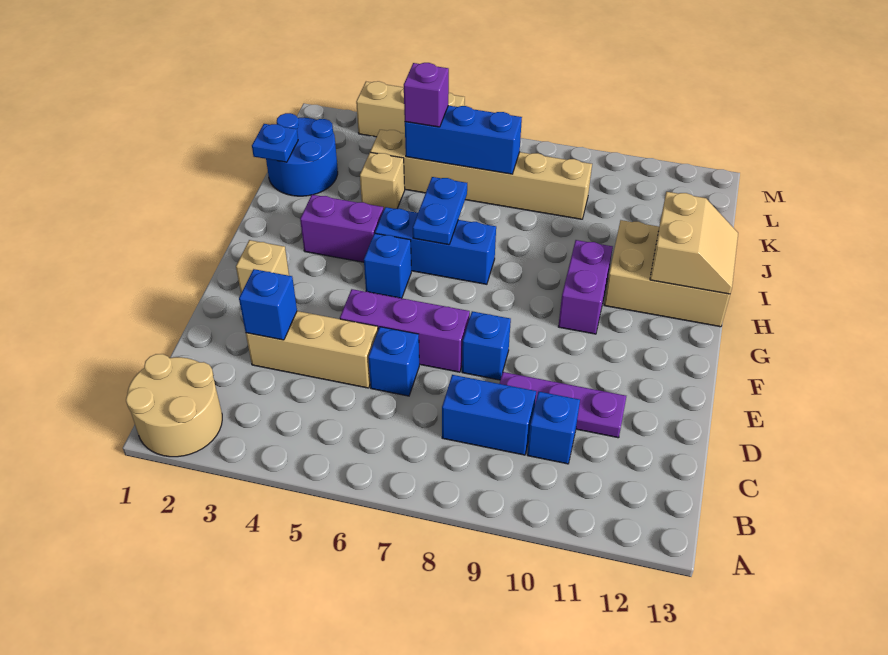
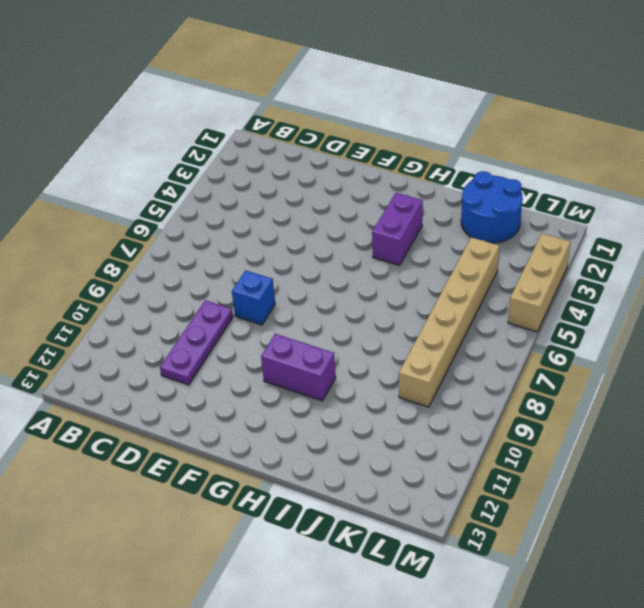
none -> tan 2x2 round brick [126,354,222,457]
none -> blue 1x2 brick [442,375,536,455]
none -> blue 1x1 brick [527,392,580,464]

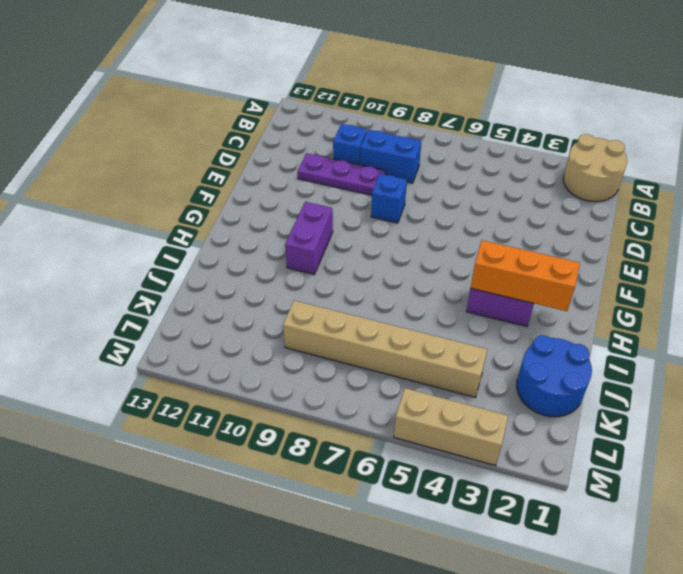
orange 1x3 brick [471,240,580,311] -> none
none -> tan 1x3 brick [246,311,378,388]
none -> blue 1x1 brick [368,327,419,396]
none -> purple 1x3 brick [340,289,470,372]

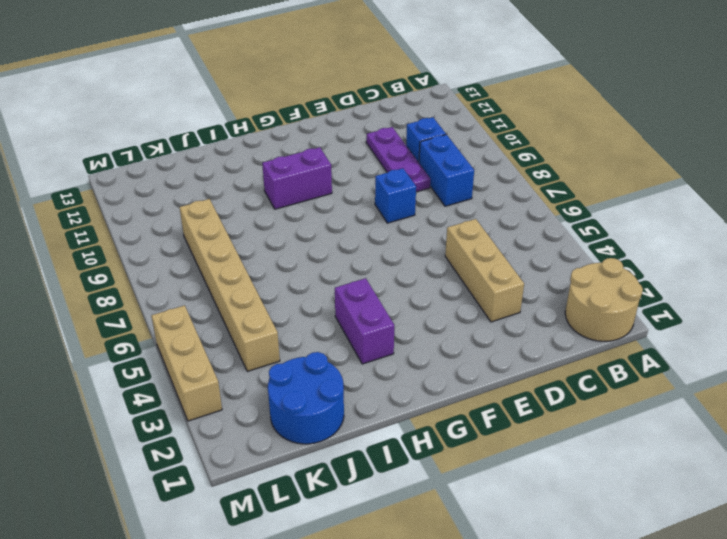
none -> blue 1x1 brick [368,327,419,396]
none -> purple 1x3 brick [340,289,470,372]
none -> tan 1x1 brick [236,240,289,293]

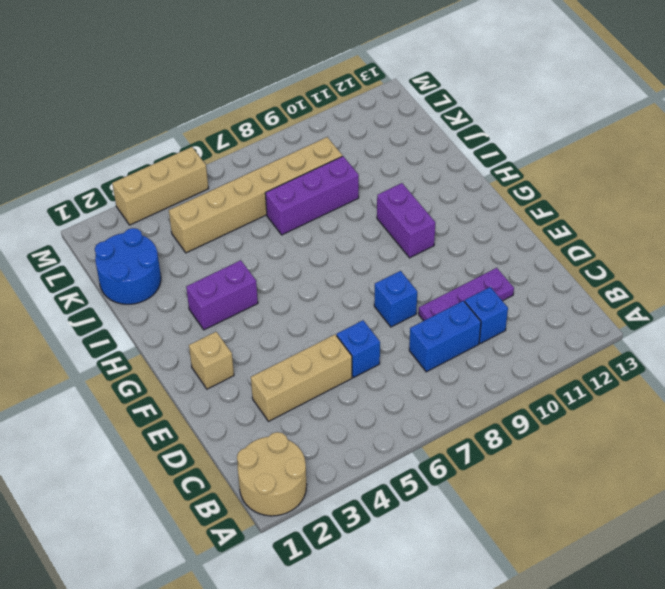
purple 1x3 brick [265,156,359,235] -> purple 1x3 brick moved to [340,289,470,372]
none -> blue 1x1 brick [364,233,411,298]
none -> blue 1x3 brick [375,207,496,284]
none -> tan 2x3 brick [604,220,730,327]

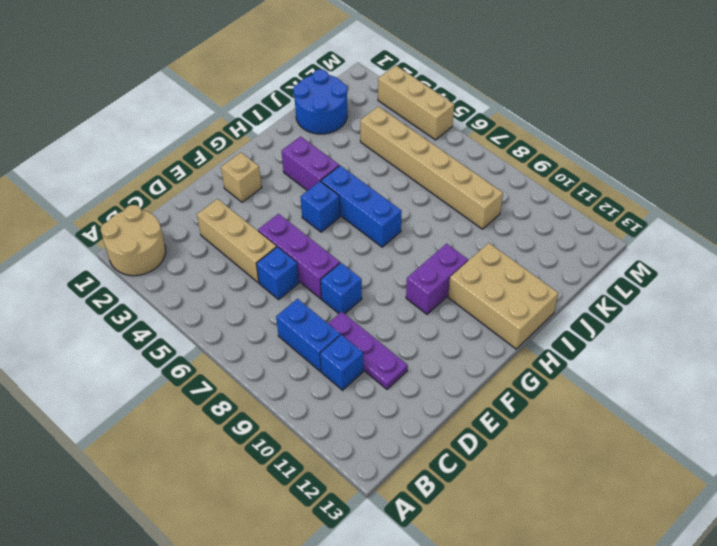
none -> tan 1x1 brick [360,152,405,210]
none -> blue 1x1 brick [239,269,297,340]
none -> blue 1x2 plate [413,177,467,245]

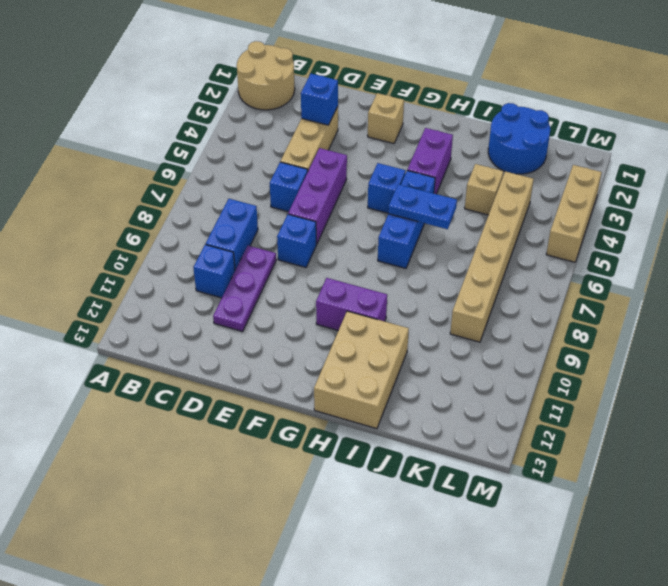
none -> tan 2x2 slope [650,192,738,294]
none -> blue 1x1 plate [252,124,298,162]
none -> blue 1x3 brick [405,105,522,174]

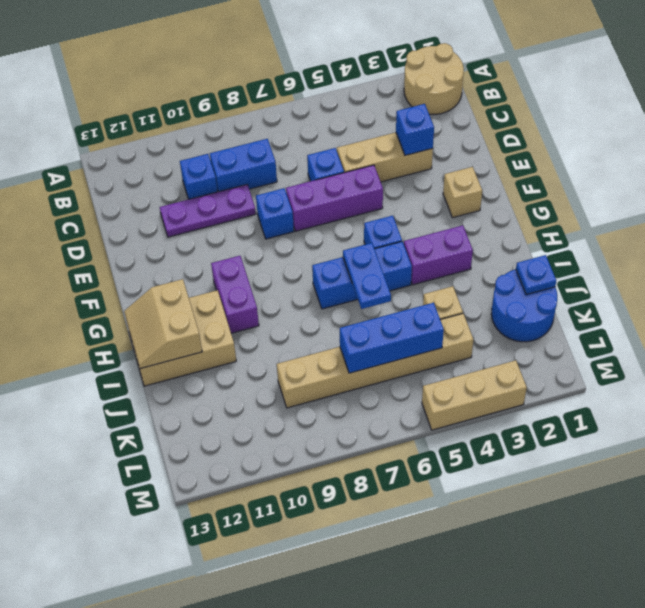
none -> purple 1x1 brick [404,63,449,127]

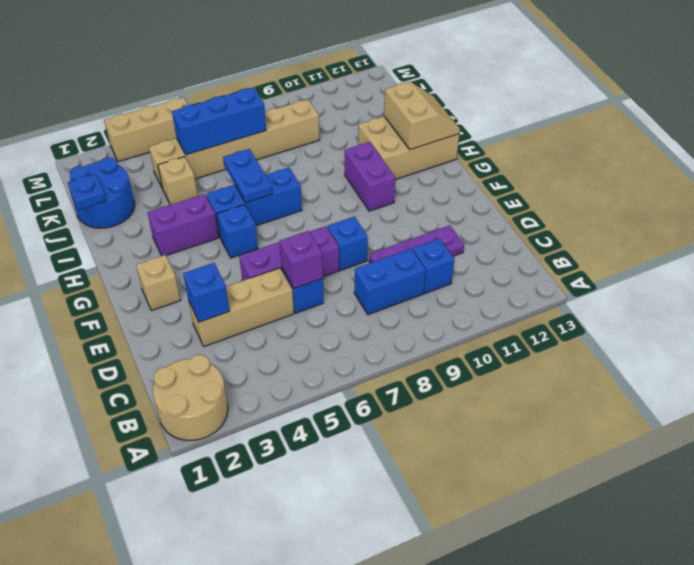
purple 1x1 brick [280,231,323,288] -> purple 1x1 brick moved to [404,63,449,127]

